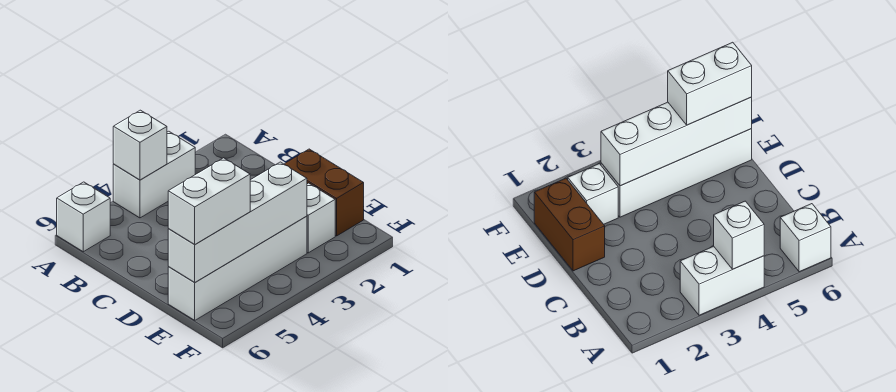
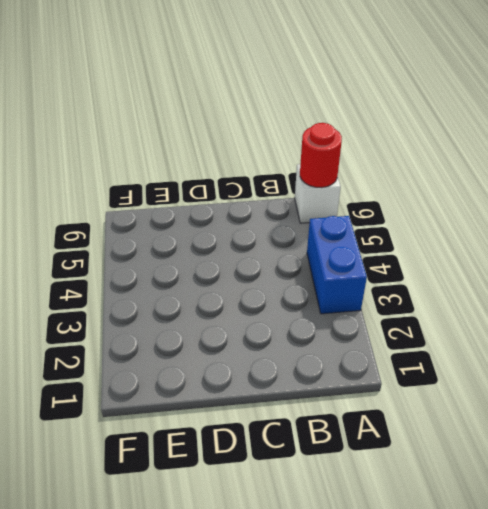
blue 1x2 brick [307,216,367,314] -> white 1x2 brick [113,131,195,218]
red 1x1 round brick [300,123,342,188] -> none
none -> brown 1x2 brick [284,149,364,236]
none -> white 1x1 brick [307,183,335,253]

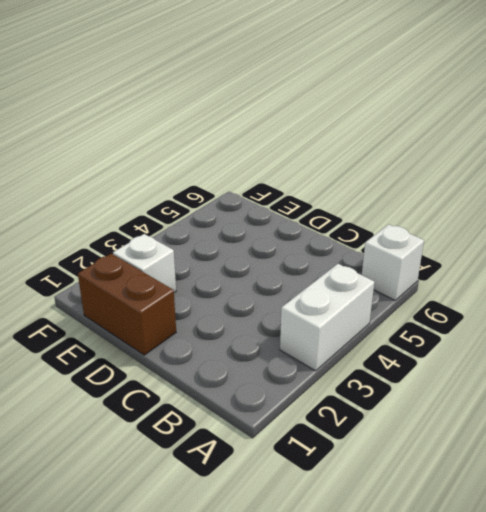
none -> white 1x4 brick [168,216,307,320]
none -> white 1x1 brick [113,110,167,180]

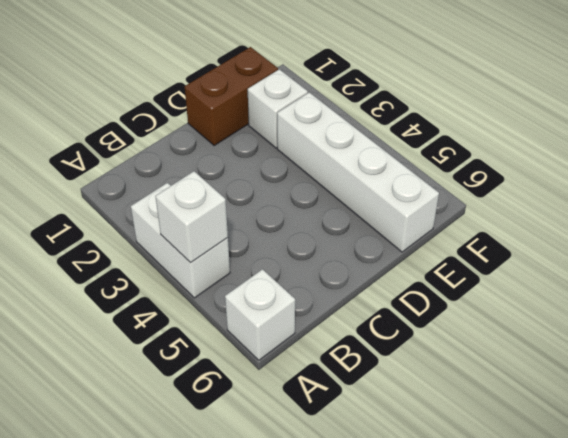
none -> white 1x4 brick [168,162,307,282]
none -> white 1x2 brick [168,158,250,245]

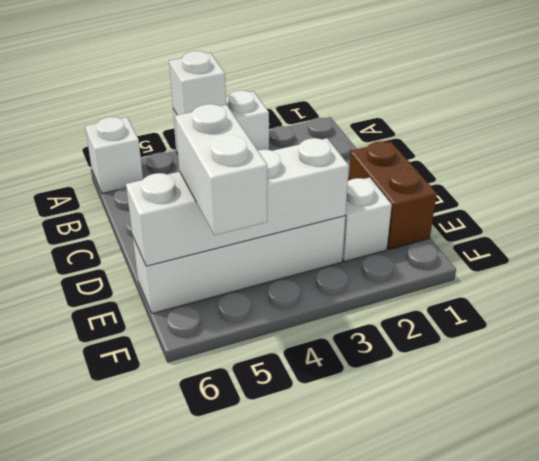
white 1x2 brick [175,104,267,235] -> white 1x2 brick turned to [168,158,250,245]

